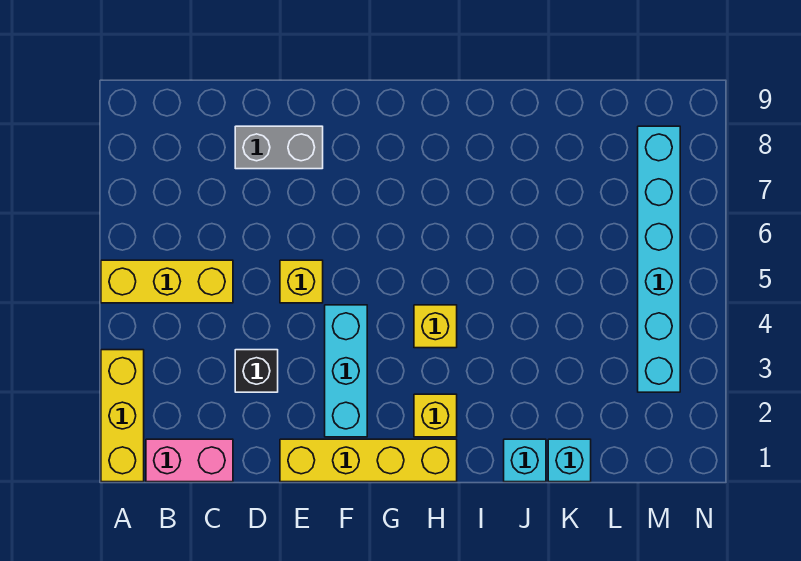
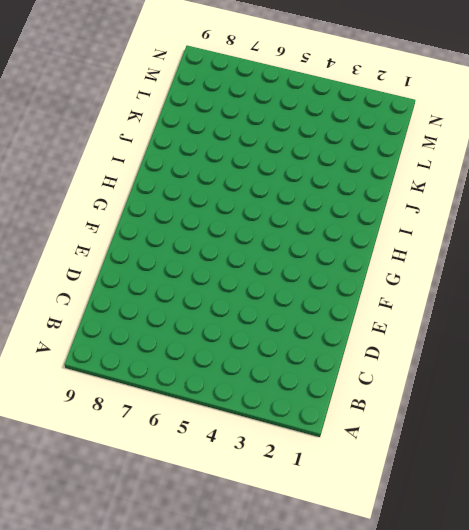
none -> yellow 1x3 brick [101,350,144,482]
none -> yellow 1x3 brick [101,260,233,303]
none -> pink 1x2 brick [146,439,233,482]

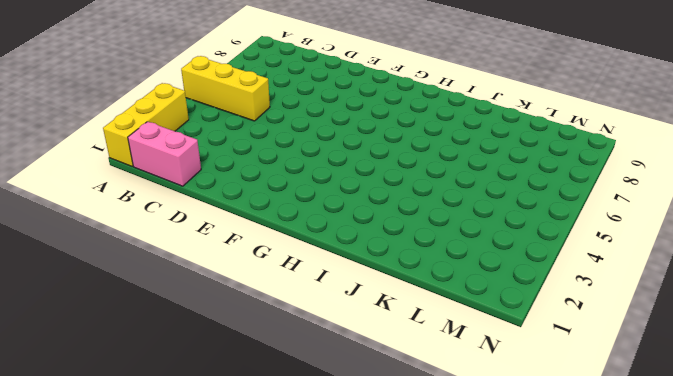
none -> black 1x1 brick [235,350,278,392]
none -> grey 1x2 brick [235,126,323,169]
none -> yellow 1x4 brick [280,439,457,482]

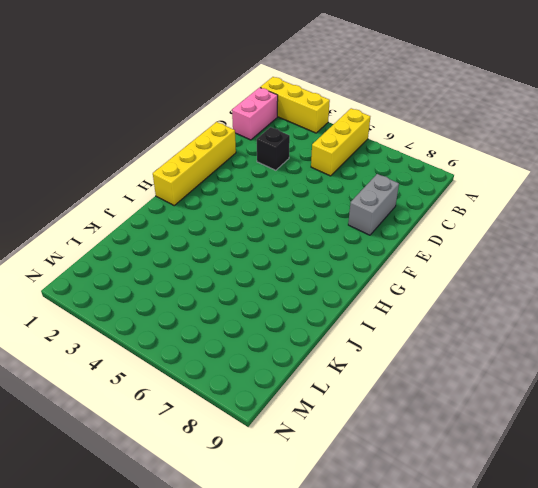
none -> yellow 1x1 brick [280,260,323,303]
none -> cyan 1x3 brick [325,305,367,437]
none -> yellow 1x1 brick [414,394,457,437]

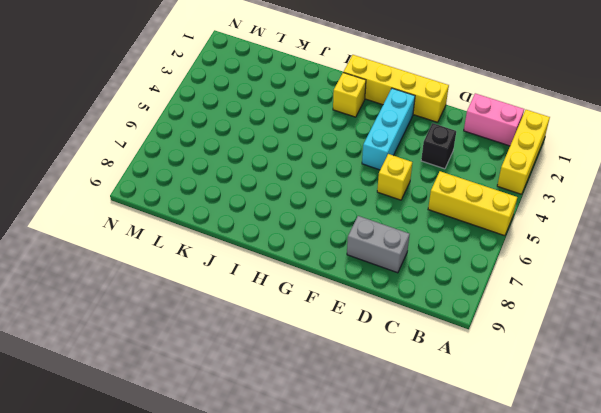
none -> yellow 1x1 brick [414,305,457,348]
none -> cyan 1x1 brick [504,439,546,482]
none -> cyan 1x1 brick [548,439,591,482]

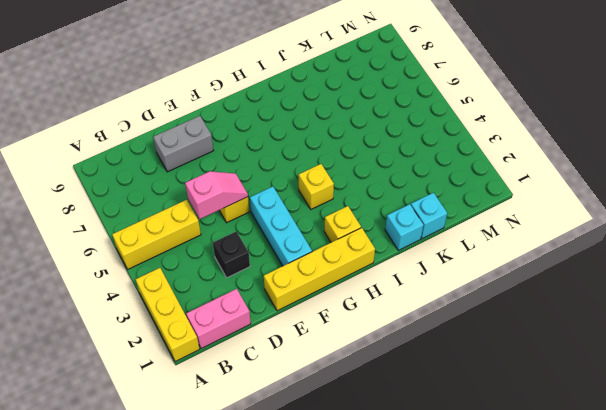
pink 1x2 slope [185,171,248,219] -> none
none -> cyan 1x6 brick [638,126,680,392]

